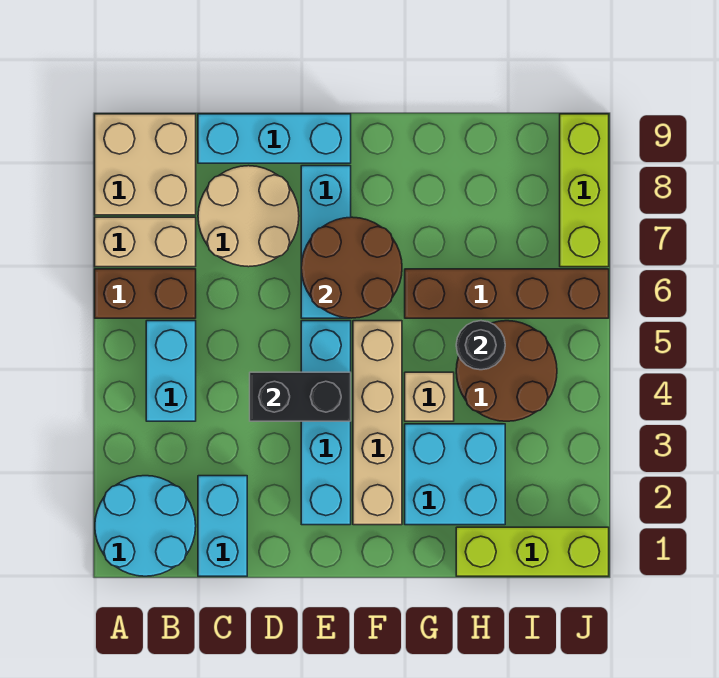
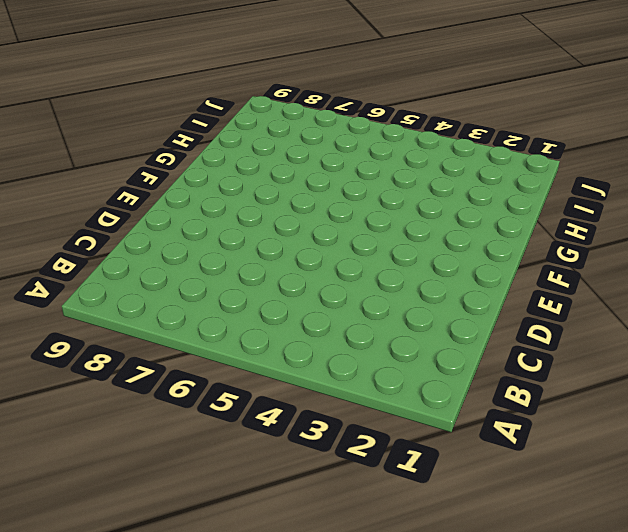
none -> cyan 2x2 round brick [95,476,196,576]
none -> brown 1x2 brick [95,269,196,318]
none -> tan 1x2 brick [95,217,196,267]

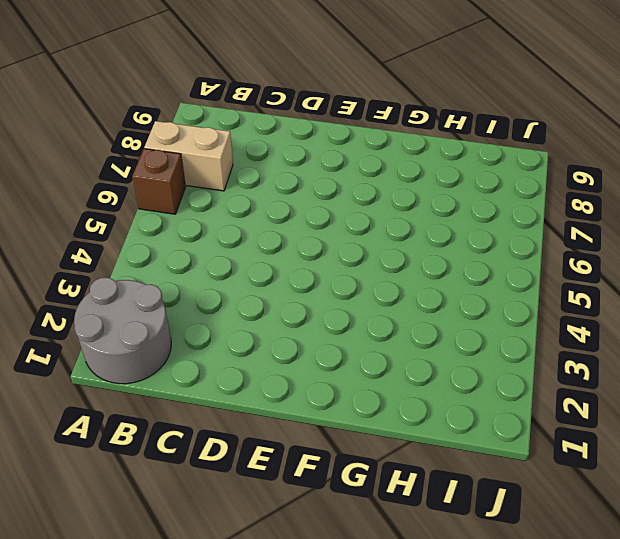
grey 2x2 round brick [74,277,171,384] -> cyan 2x2 round brick [95,476,196,576]
brown 1x1 brick [132,149,186,214] -> brown 1x2 brick [95,269,196,318]
none -> tan 2x2 brick [95,114,196,215]
none -> cyan 1x2 brick [146,321,196,421]
none -> cyan 1x2 brick [198,476,247,576]

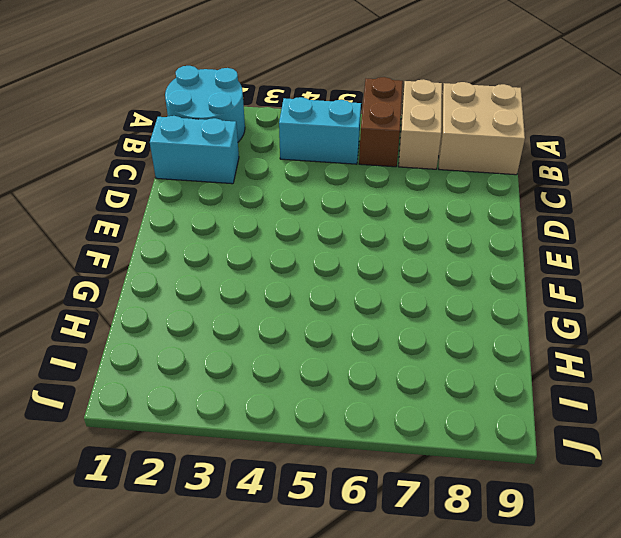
none -> tan 2x2 round brick [198,166,299,267]
none -> cyan 1x3 brick [198,114,351,163]
none -> cyan 1x4 brick [301,321,351,525]

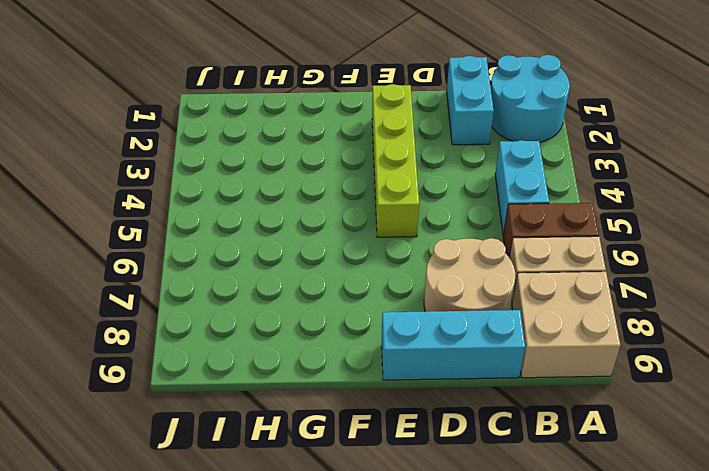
lime 1x4 brick [372,84,419,237] -> cyan 1x4 brick [301,321,351,525]
none -> cyan 1x3 brick [301,166,351,318]
none -> tan 1x4 brick [353,321,402,525]
none -> cyan 2x2 brick [405,424,505,525]

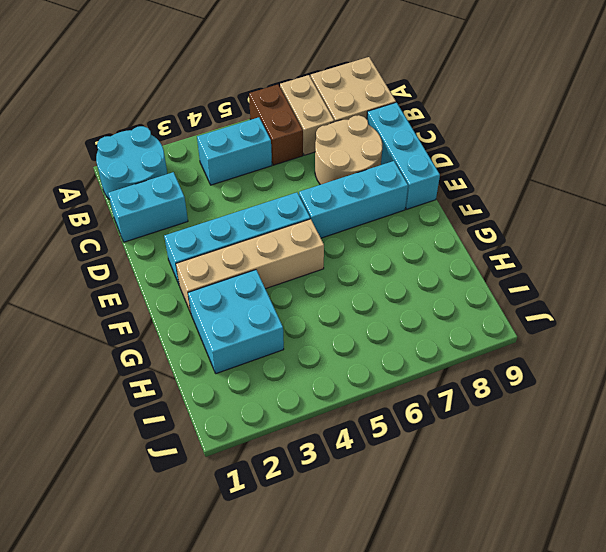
none -> tan 1x1 brick [405,372,454,421]
none -> brown 1x4 brick [405,269,609,318]
none -> lime 1x3 brick [456,527,609,576]

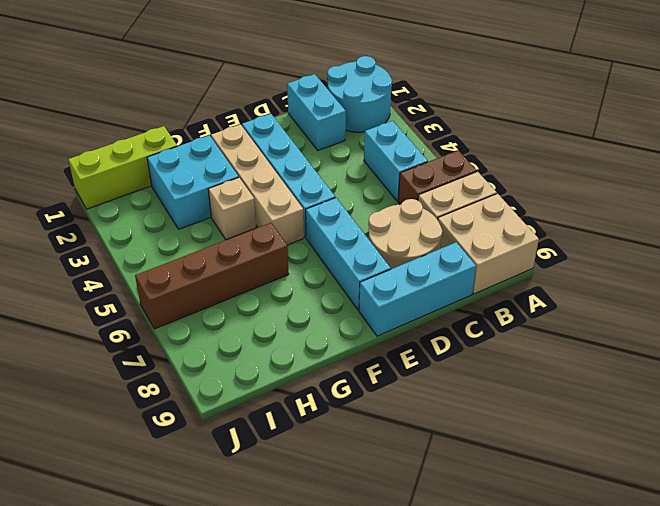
none -> brown 2x2 round brick [456,321,557,421]
none -> lime 1x3 brick [560,114,609,267]
none -> black 1x2 brick [250,372,351,421]

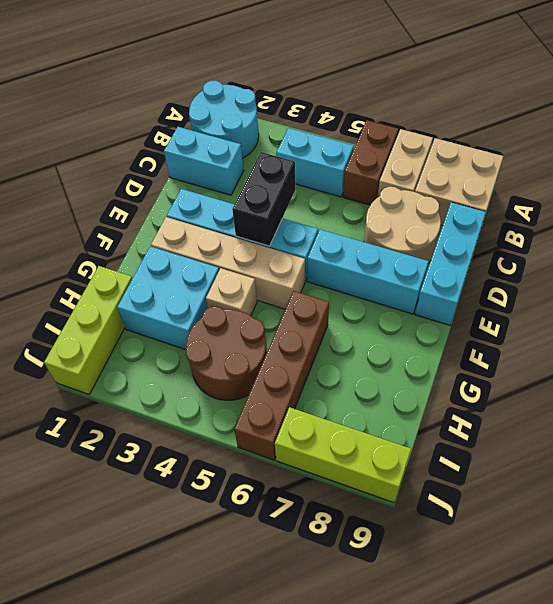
none -> brown 2x2 round brick [301,217,402,318]
none -> black 1x1 round brick [456,321,505,370]

